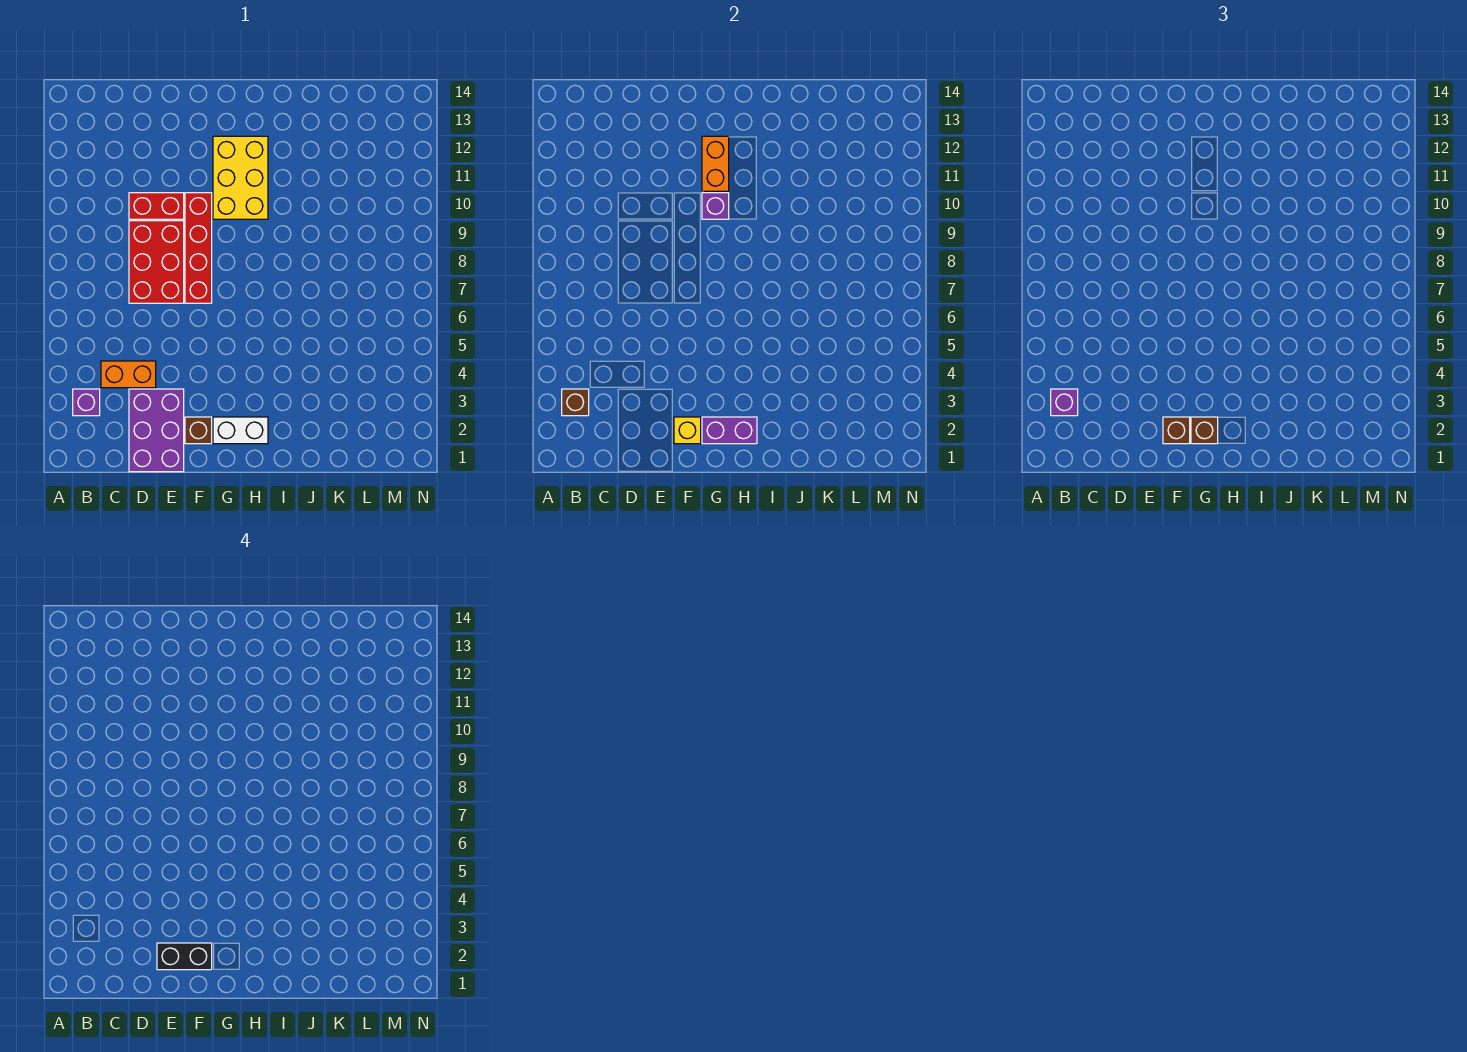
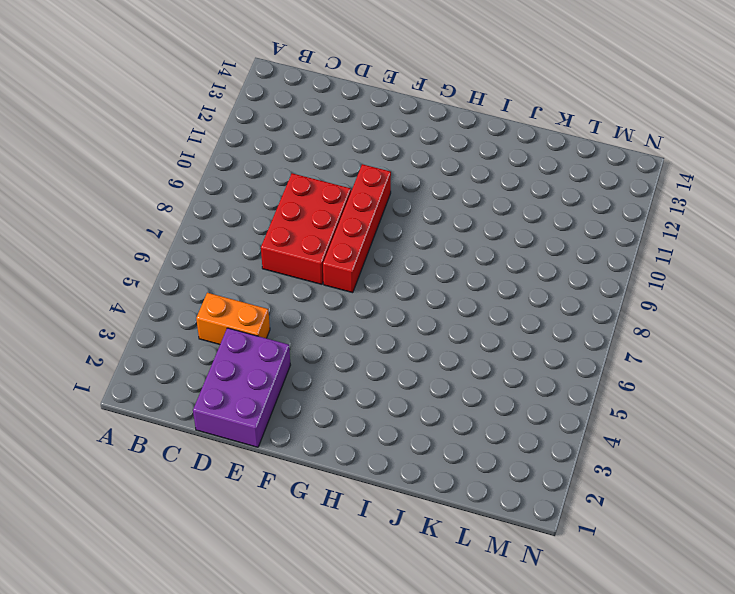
none -> purple 1x1 brick [73,389,100,416]
none -> red 1x2 brick [129,193,184,219]
none -> brown 1x1 brick [185,417,212,444]

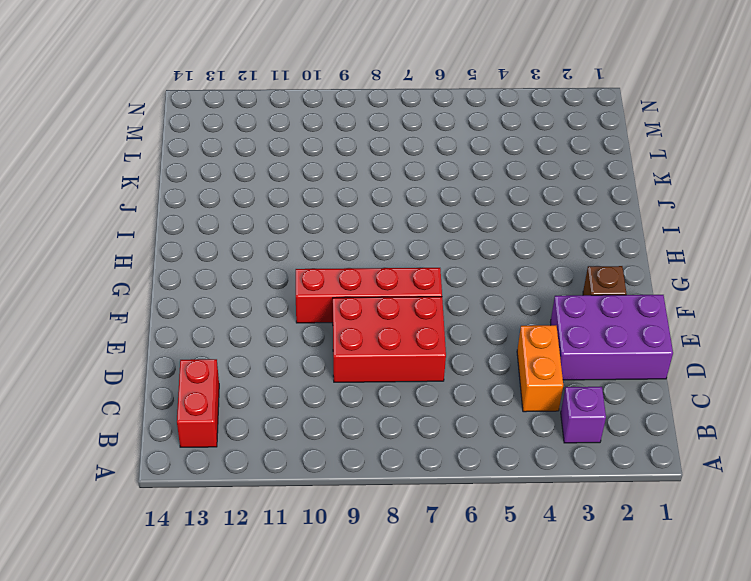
red 1x2 brick [177,359,219,447] -> red 1x2 brick moved to [129,193,184,219]
none -> white 1x2 brick [213,417,268,444]
none -> yellow 2x3 brick [213,136,268,219]
none -> brown 1x1 brick [562,389,589,416]

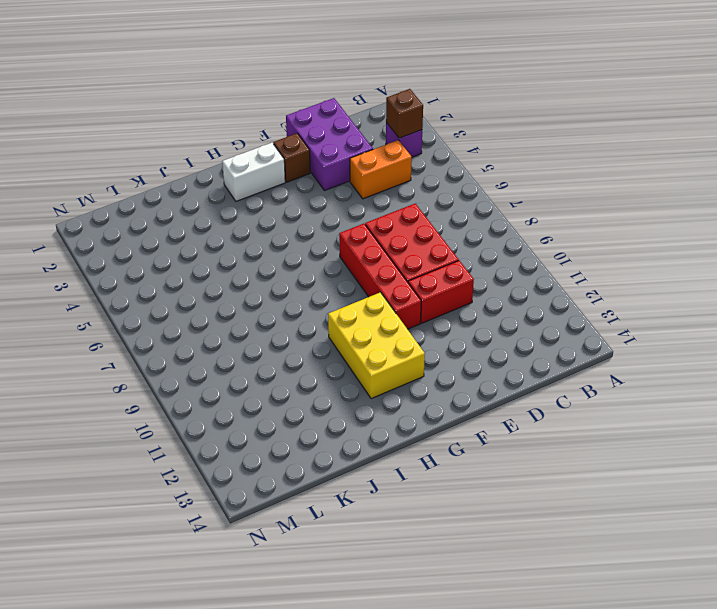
none -> yellow 1x1 brick [674,417,701,444]
none -> purple 1x2 brick [702,417,757,444]
none -> purple 1x1 brick [702,193,729,219]

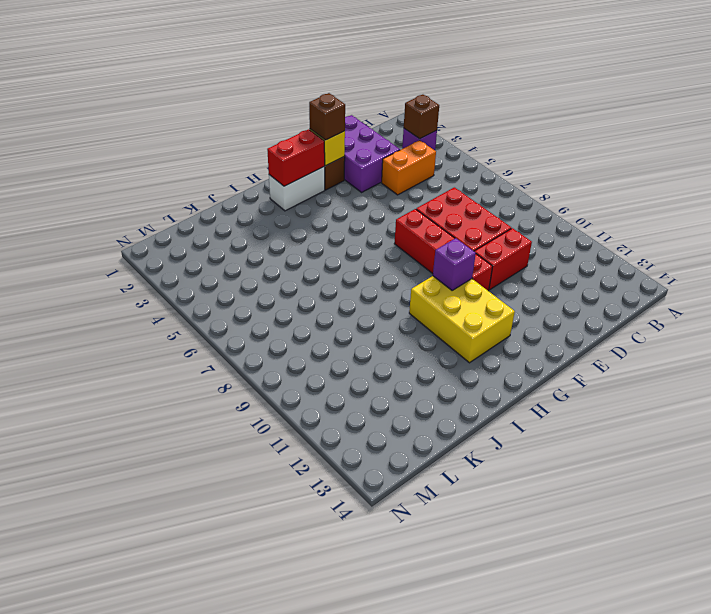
red 1x2 brick [267,129,325,186] -> purple 1x2 brick [702,417,757,444]
none -> orange 1x2 brick [702,136,729,191]
none -> purple 1x1 brick [1051,389,1078,416]
none -> brown 1x1 brick [1191,417,1218,444]

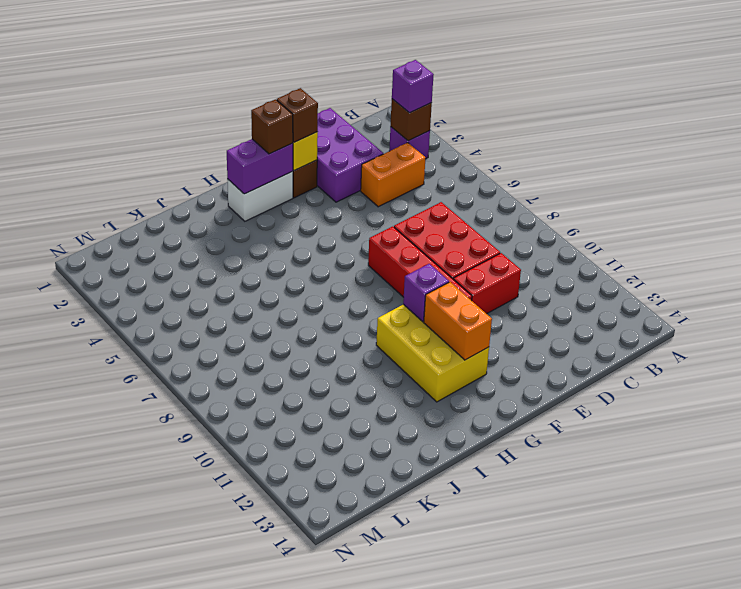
none -> black 1x2 brick [157,943,212,970]

